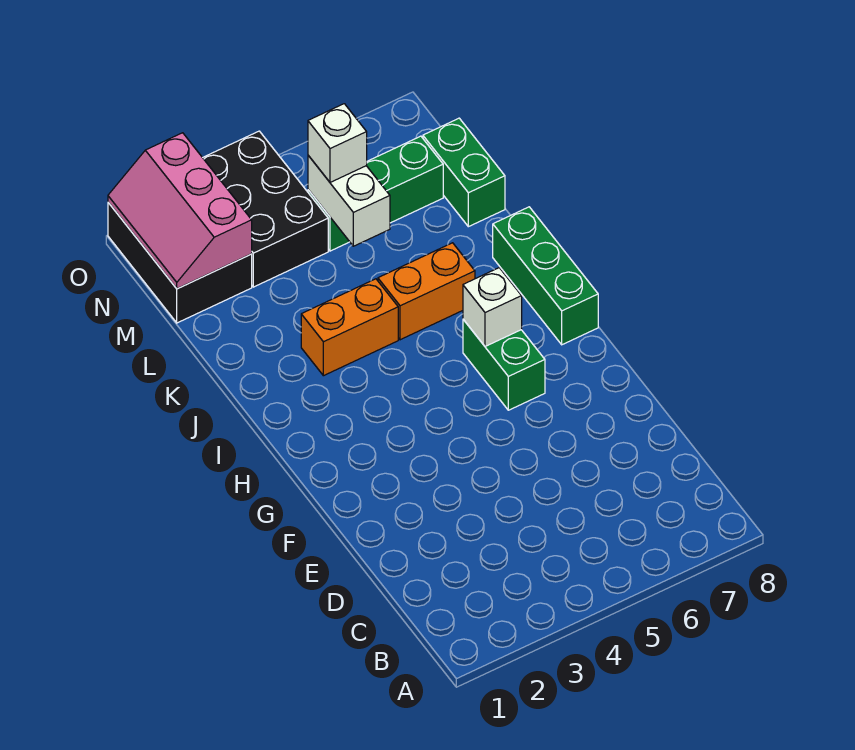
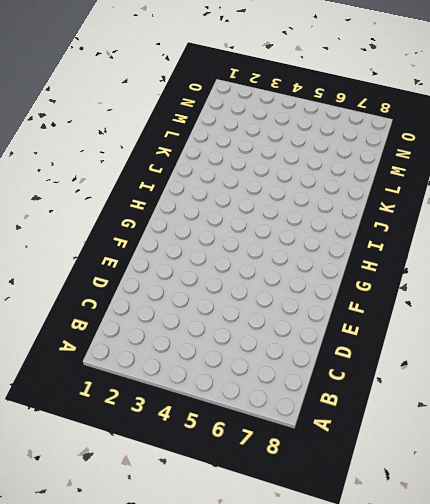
none -> green 1x2 brick [463,319,545,410]
none -> green 1x3 brick [493,207,598,345]
none -> orange 1x2 brick [301,279,398,376]

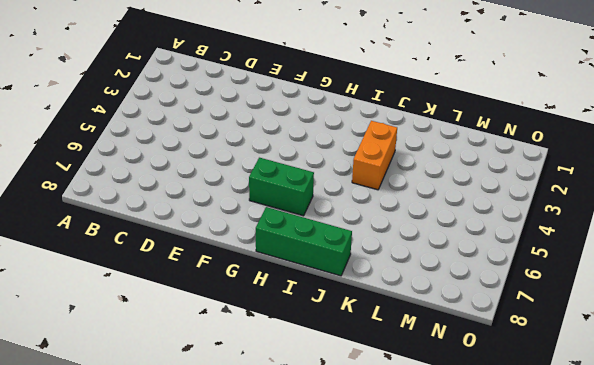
none -> orange 1x2 brick [378,243,475,340]
none -> green 1x2 brick [423,118,505,227]
none -> black 2x3 brick [108,203,252,323]

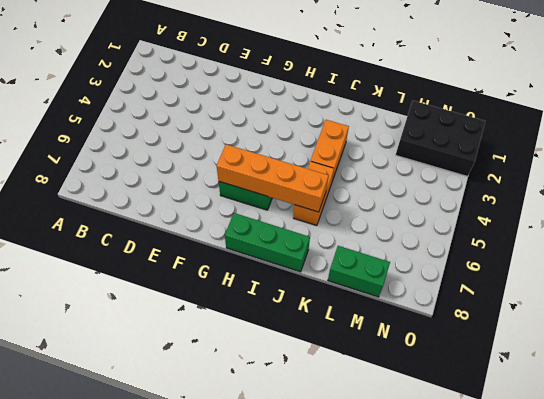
orange 1x4 brick [217,144,329,212] -> white 1x1 brick [463,268,522,346]
none -> black 2x3 brick [203,131,328,287]
none -> green 1x3 brick [308,136,443,251]
none -> white 1x2 brick [308,155,390,246]

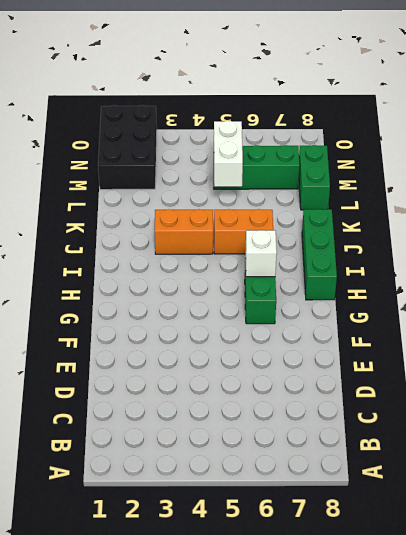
none -> black 2x3 brick [203,131,328,287]
none -> pink 2x3 slope [108,133,252,289]
none -> white 1x1 brick [308,104,367,182]

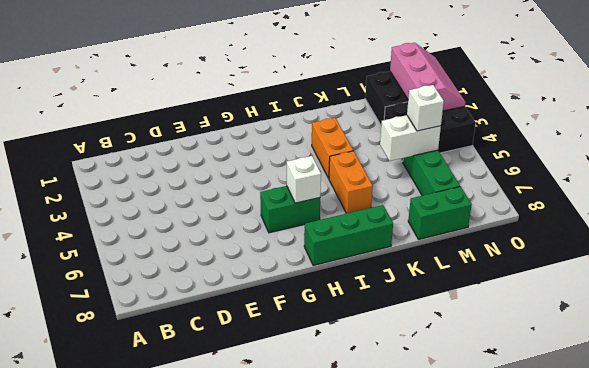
pink 2x3 slope [390,43,466,111] -> pink 2x3 slope turned to [108,133,252,289]

